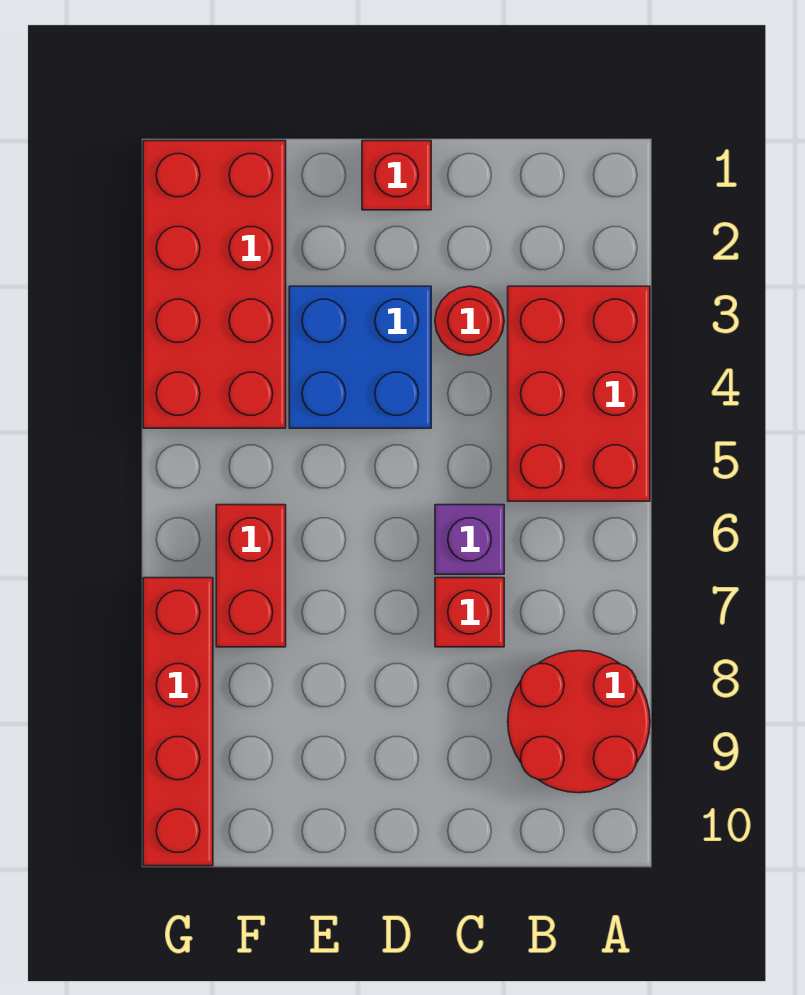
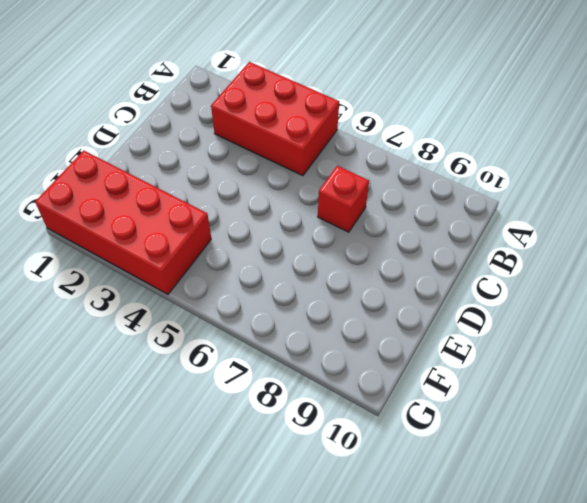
none -> red 2x2 round brick [508,651,650,793]
none -> red 1x1 round brick [435,286,504,356]

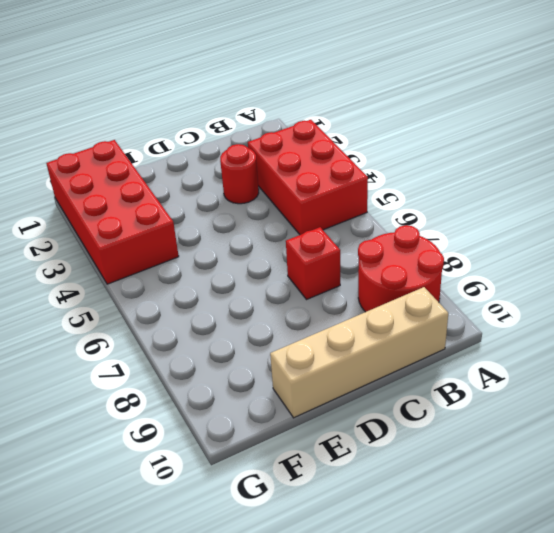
tan 1x4 brick [270,287,448,418] -> none
none -> purple 1x1 brick [435,505,504,574]
none -> red 1x1 brick [362,141,431,210]

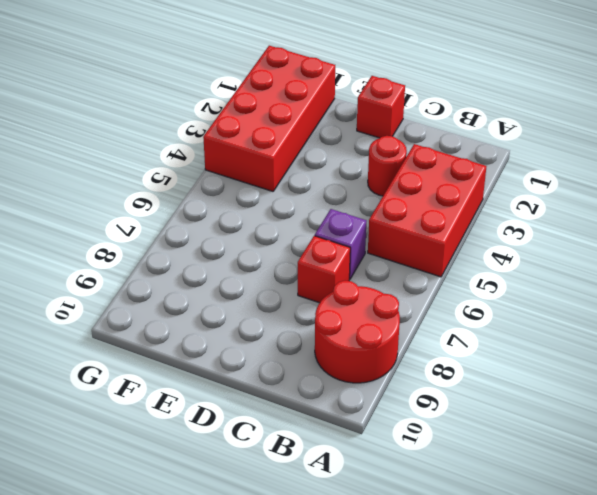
none -> blue 2x2 brick [289,286,431,428]
none -> red 1x2 brick [216,505,286,647]

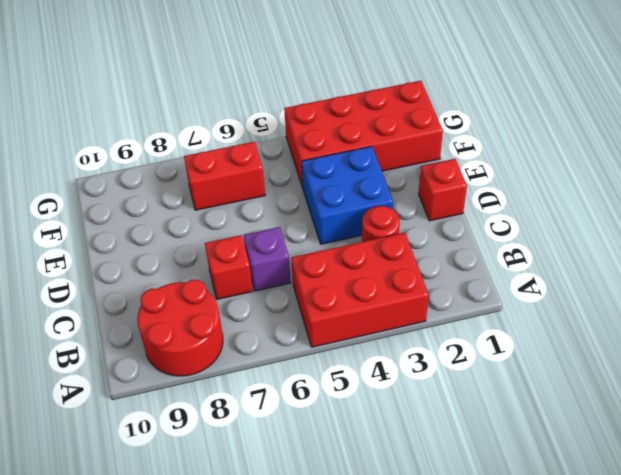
none -> red 1x4 brick [143,578,213,866]

